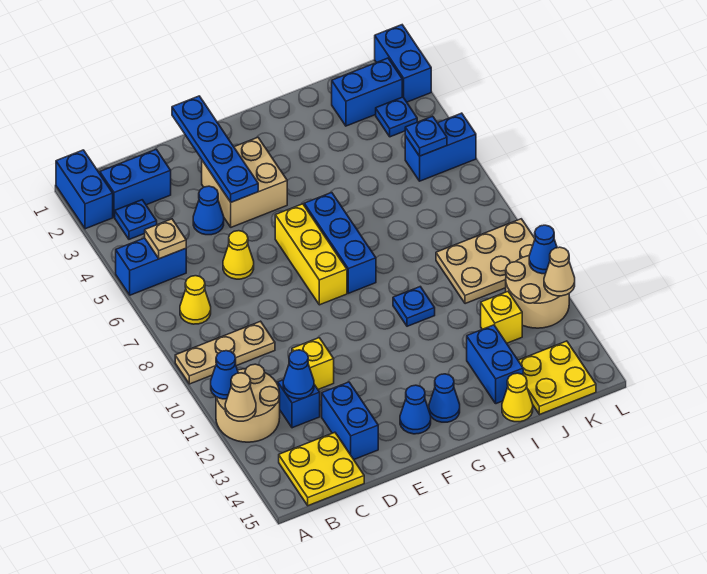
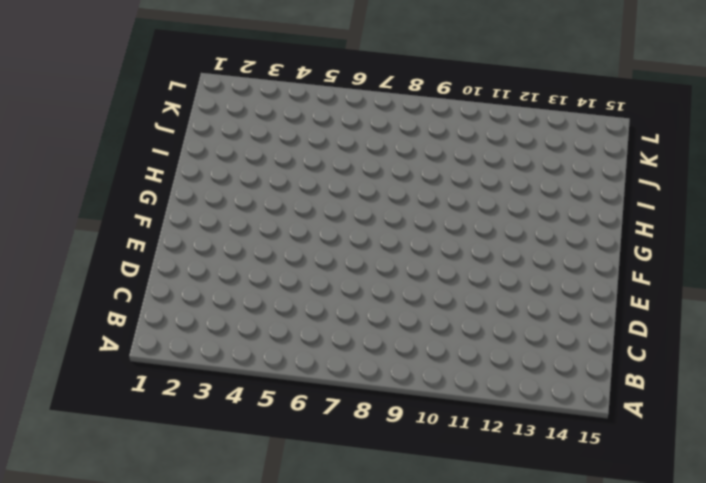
none -> blue 1x2 brick [56,150,113,229]
none -> blue 1x2 brick [116,238,186,295]
none -> tan 1x3 plate [175,321,275,384]
none -> tan 2x2 round brick [216,364,280,442]

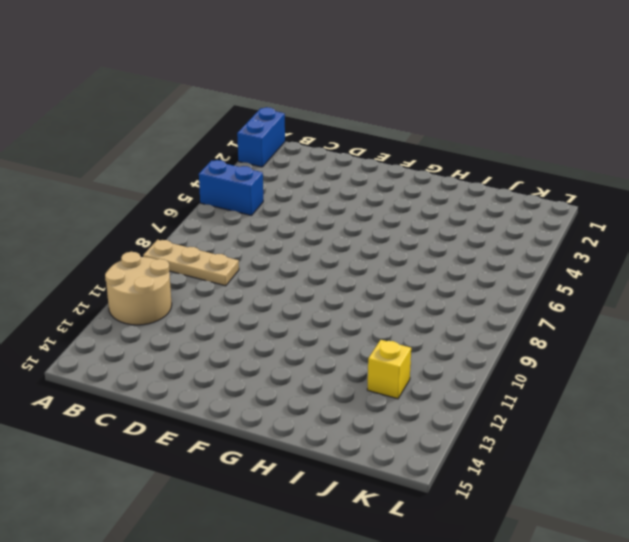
none -> blue 1x2 brick [100,149,171,217]
none -> blue 1x1 plate [115,200,157,239]
none -> yellow 1x1 cone [180,276,211,324]
none -> yellow 2x2 plate [279,432,364,506]

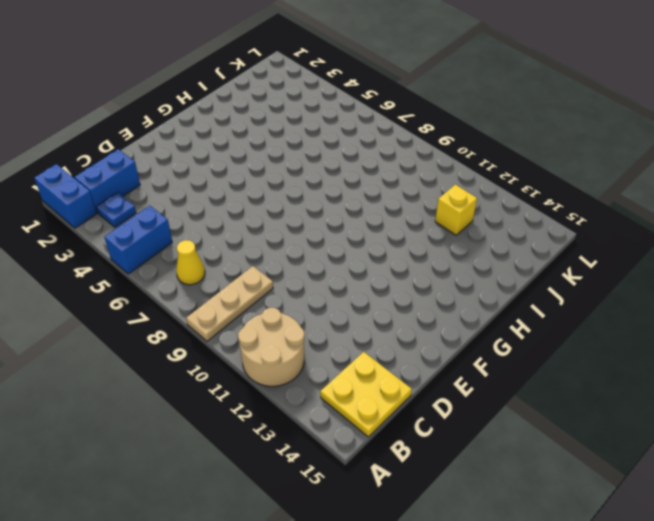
none -> blue 1x1 brick [278,380,320,428]
none -> blue 1x1 cone [193,186,224,235]
none -> yellow 1x1 cone [223,231,254,279]
none -> yellow 1x1 brick [292,338,334,389]

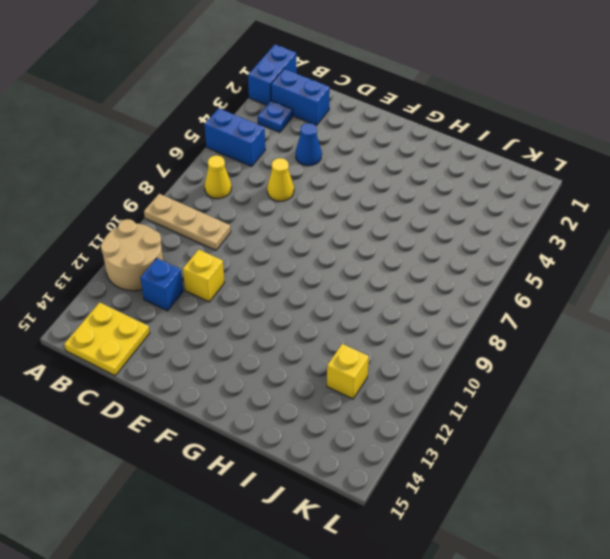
none -> blue 1x2 brick [322,382,378,459]
none -> tan 2x2 brick [202,137,287,227]
none -> yellow 1x3 brick [275,204,347,305]
none -> blue 1x1 cone [400,385,431,434]

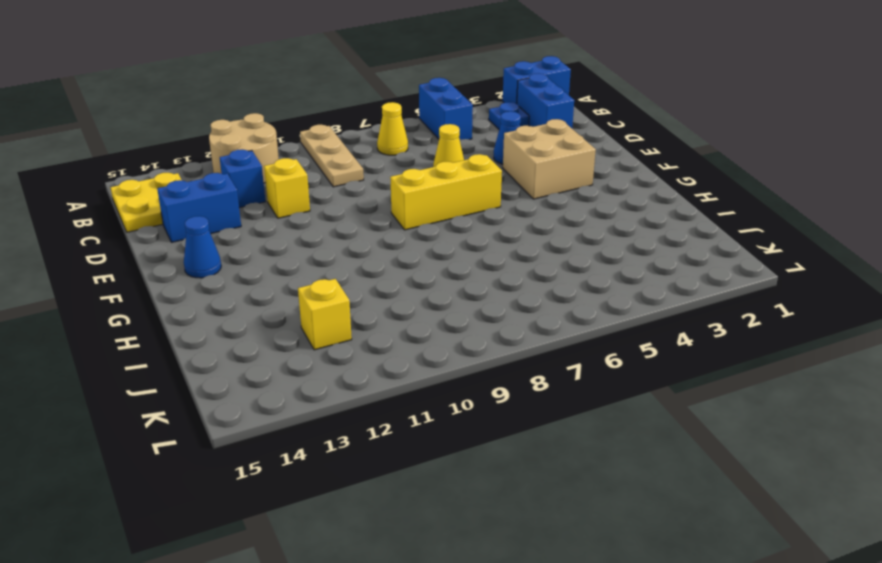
none -> blue 1x3 brick [304,193,376,293]
none -> blue 1x1 cone [429,374,460,422]
none -> blue 1x1 plate [393,287,435,326]
none -> blue 1x2 brick [467,325,523,404]

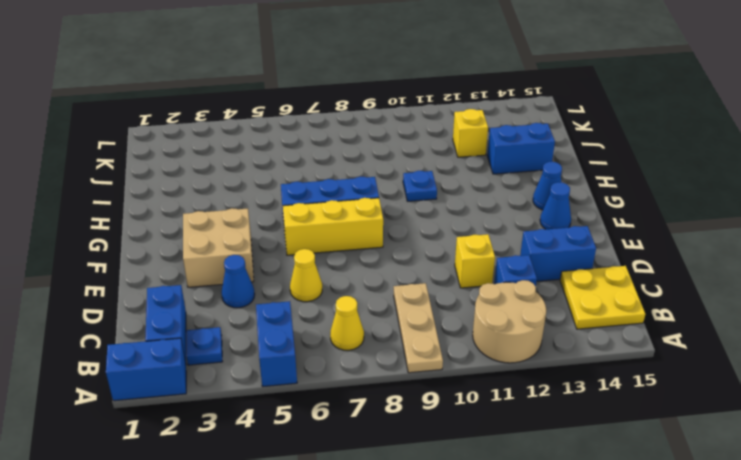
none -> yellow 1x1 cone [502,373,533,422]
none -> blue 1x2 brick [332,58,402,126]
none -> tan 2x3 plate [436,219,535,304]
none -> yellow 2x2 plate [518,341,596,415]

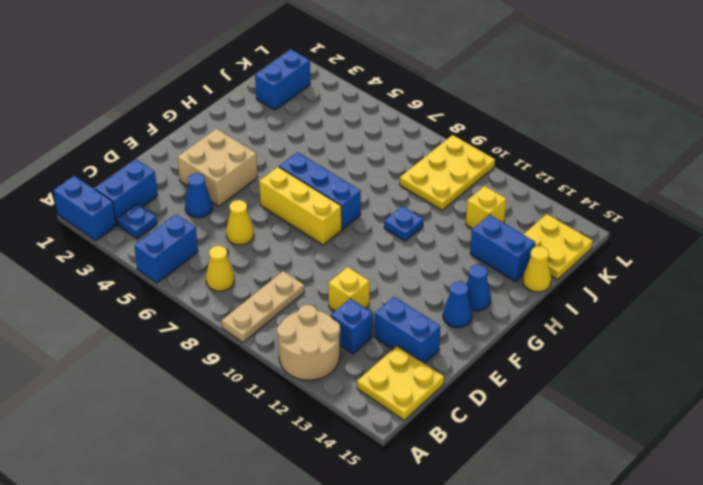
yellow 2x3 plate [400,135,495,210] -> tan 2x3 plate [436,219,535,304]
none -> blue 1x1 plate [376,97,417,137]
none -> blue 1x2 brick [405,113,476,181]
none -> tan 2x2 round brick [506,256,569,328]
none -> blue 1x2 brick [375,25,431,102]

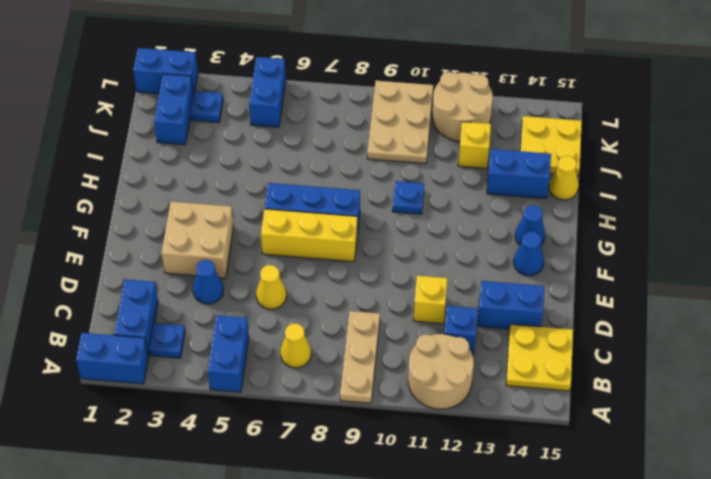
none -> blue 1x1 cone [211,351,238,399]
none -> tan 1x1 cone [225,373,256,421]
none -> tan 1x1 plate [145,219,186,259]
none -> blue 1x1 cone [283,350,314,399]

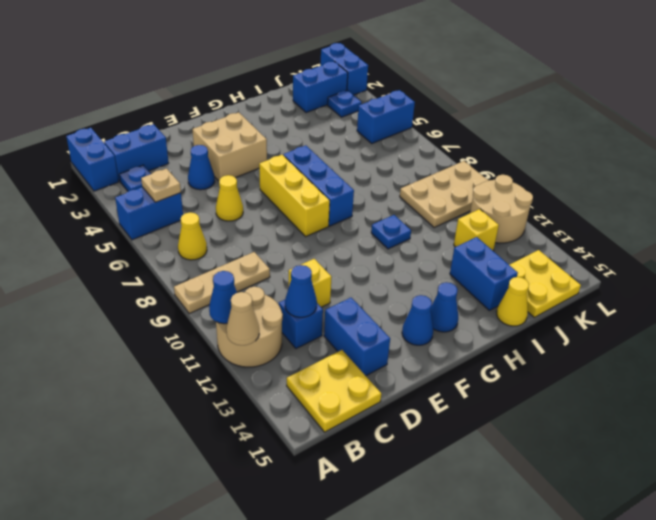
none -> blue 1x4 plate [172,96,258,202]
none -> blue 1x1 plate [405,116,447,156]
none -> blue 1x1 cone [529,225,557,274]
none -> tan 1x1 cone [544,247,575,296]

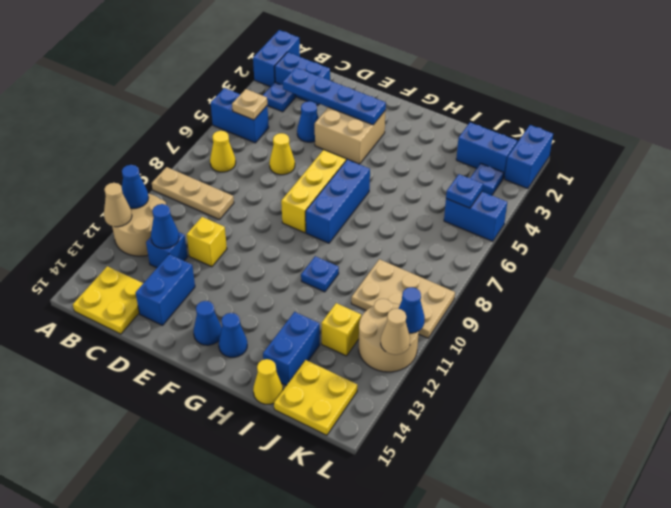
blue 1x4 plate [283,68,386,125] -> blue 1x4 plate turned to [172,96,258,202]

